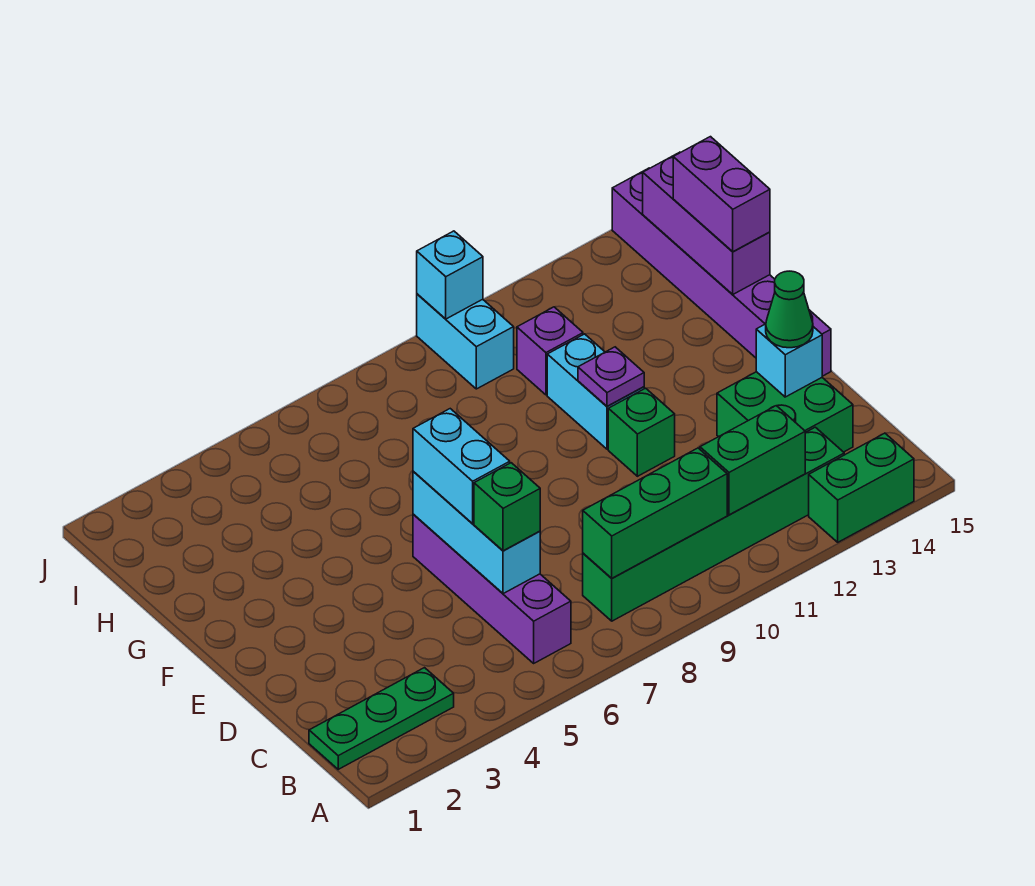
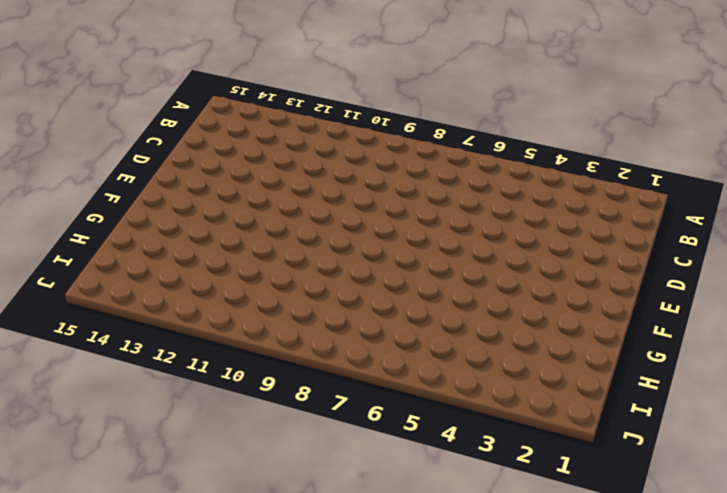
none -> green 1x2 brick [809,433,914,542]
none -> green 1x3 plate [309,668,454,769]
none -> purple 1x4 brick [413,514,571,663]

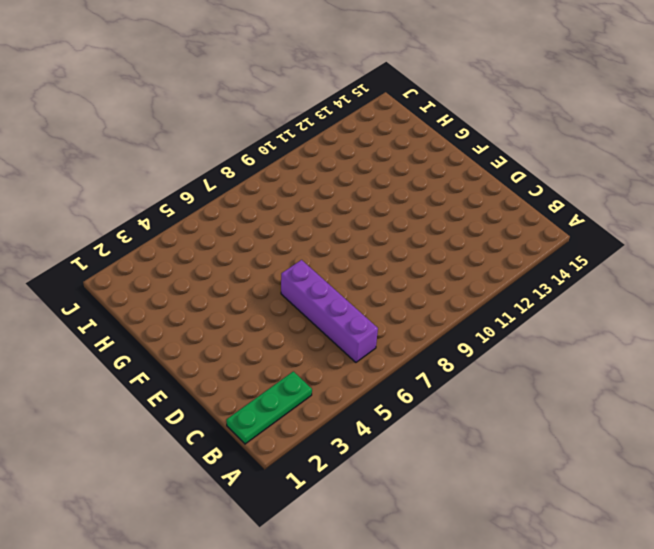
none -> green 1x2 brick [809,433,914,542]
none -> green 1x6 brick [583,427,844,621]
none -> green 2x2 brick [717,372,853,452]

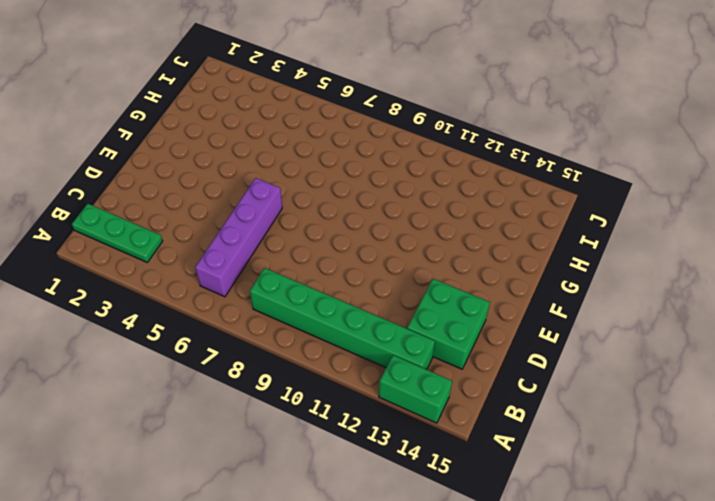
none -> green 1x1 brick [608,388,675,476]
none -> purple 1x6 brick [612,168,831,376]
none -> cyan 1x2 brick [547,334,644,449]

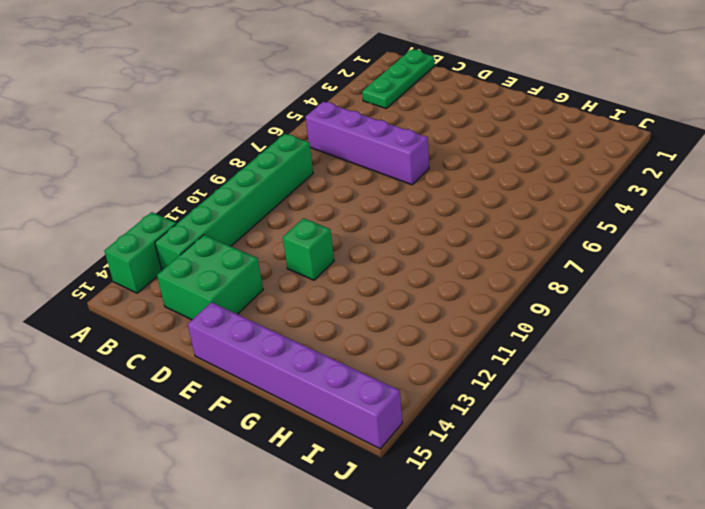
none -> cyan 1x2 brick [547,334,644,449]
none -> purple 1x1 brick [517,307,583,395]
none -> cyan 1x2 brick [417,294,514,389]

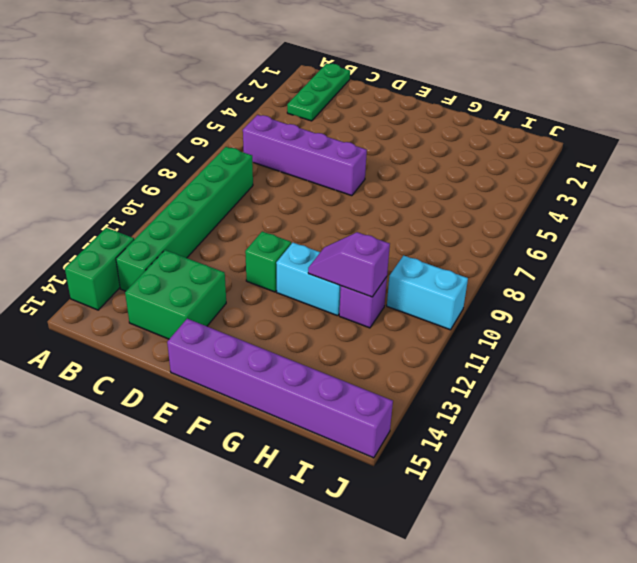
purple 1x2 slope [308,232,390,297] -> none
none -> green 1x3 brick [583,448,727,578]
none -> green 1x2 brick [700,406,805,515]
none -> cyan 1x3 brick [413,472,540,594]

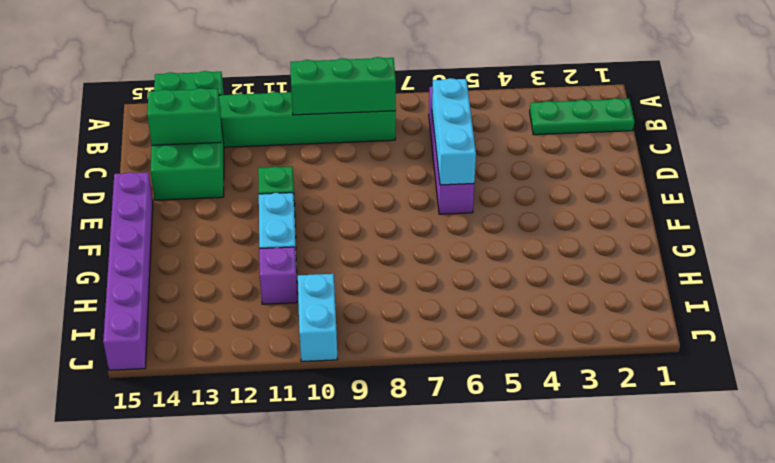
green 1x2 brick [147,88,221,145] -> green 1x2 brick moved to [700,406,805,515]
none -> cyan 1x1 brick [756,324,822,397]
none -> purple 1x1 plate [578,347,644,406]
none -> purple 1x3 brick [643,152,770,294]

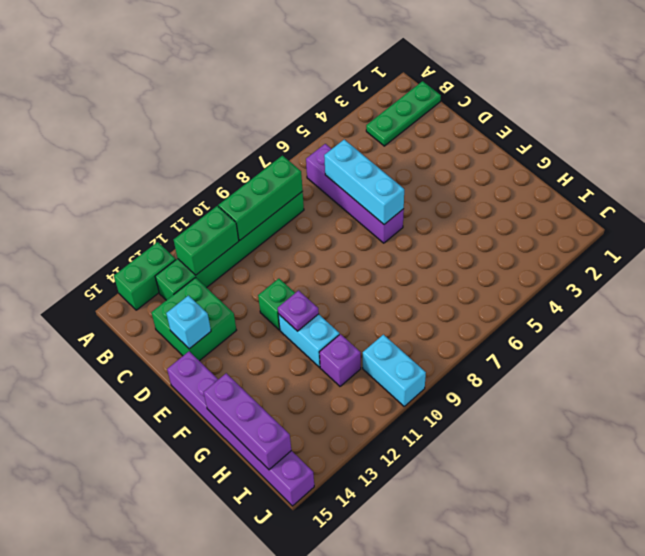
none -> cyan 1x1 brick [417,231,483,319]
none -> green 1x1 brick [474,463,540,551]
none -> cyan 1x2 brick [413,409,510,523]

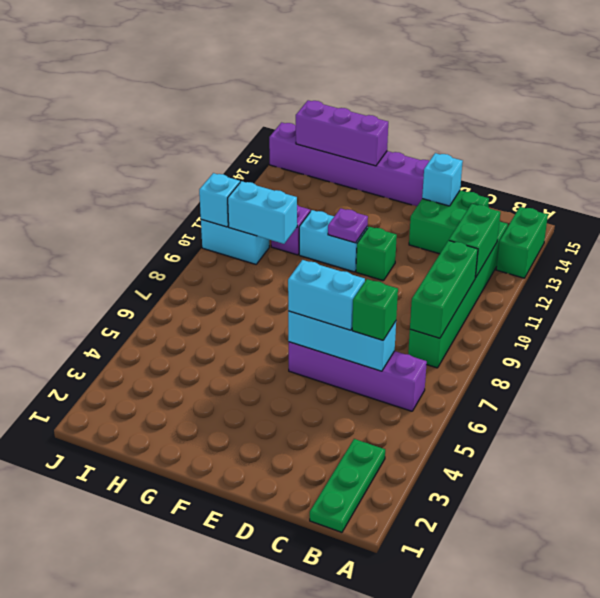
cyan 1x2 brick [228,181,298,244] -> none
none -> green 1x1 cone [766,271,813,348]
none -> purple 1x2 brick [673,137,770,252]

